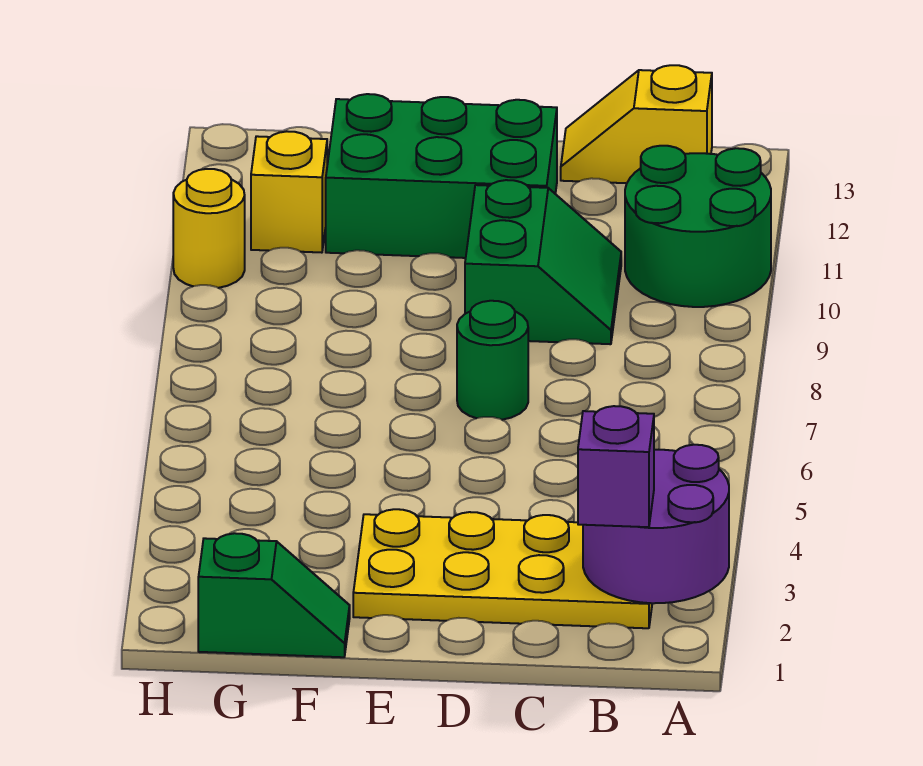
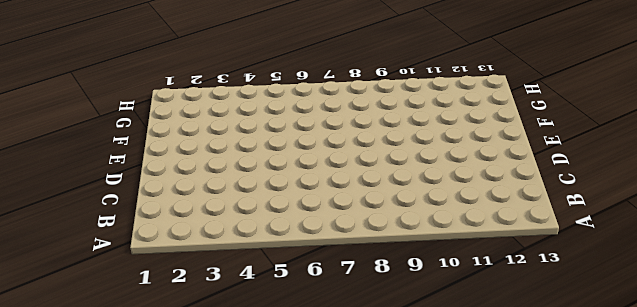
none -> green 2x2 round brick [625,146,771,307]
none -> yellow 2x4 plate [353,509,652,628]

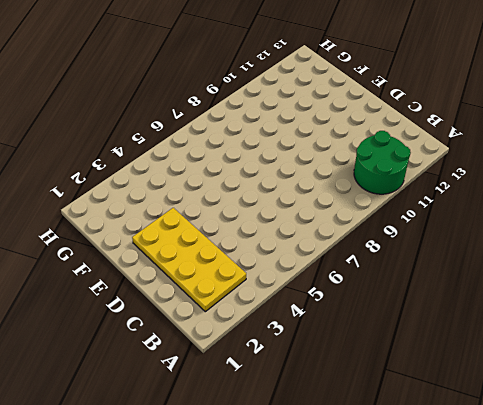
none -> yellow 1x2 slope [561,65,712,183]
none -> green 2x2 slope [465,180,621,344]

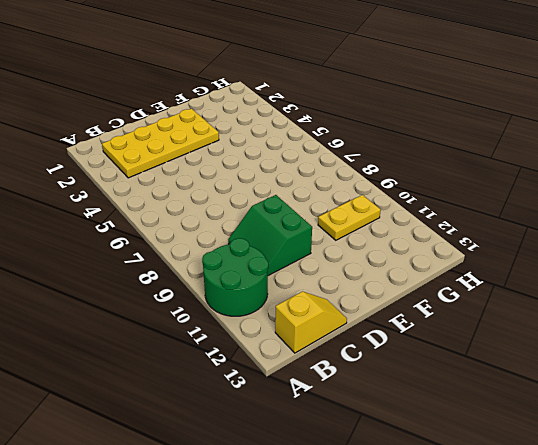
yellow 1x2 plate [318,195,381,240] -> none
none -> green 1x1 round brick [457,301,528,420]
none -> green 2x3 brick [326,94,557,258]

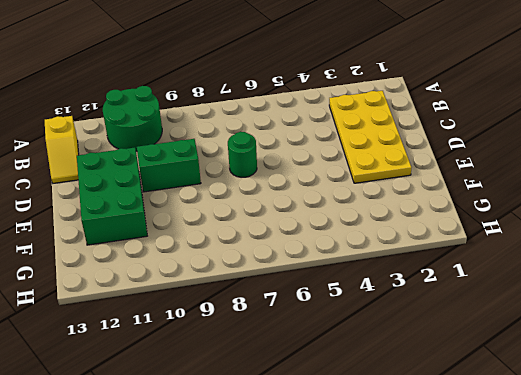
none -> green 1x2 slope [198,533,350,657]
none -> yellow 1x1 brick [251,131,327,253]

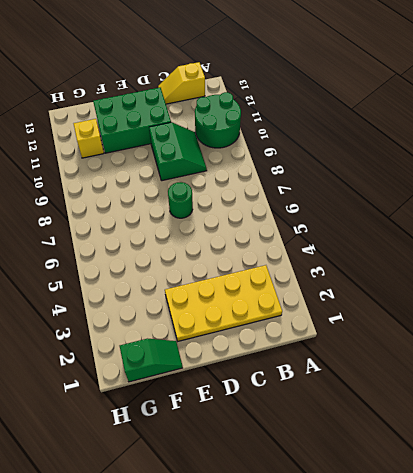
none -> yellow 1x1 round brick [173,169,245,288]
none -> purple 2x2 round brick [583,445,729,603]

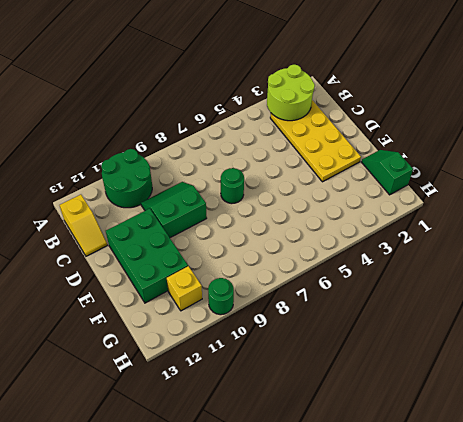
lime 2x2 round brick [267,65,315,121] -> purple 2x2 round brick [583,445,729,603]
green 1x1 round brick [208,278,234,315] -> yellow 1x1 round brick [173,169,245,288]
none -> purple 1x1 brick [578,406,654,527]

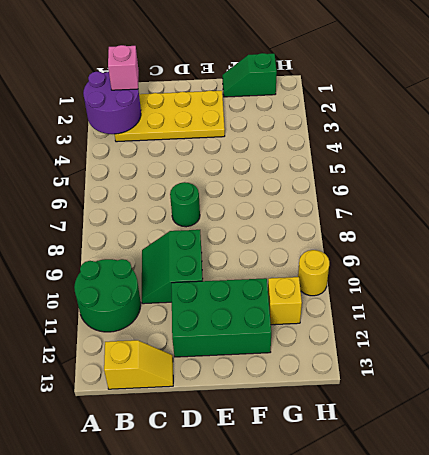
pink 1x1 brick [108,45,139,90] -> purple 1x1 brick [578,406,654,527]

